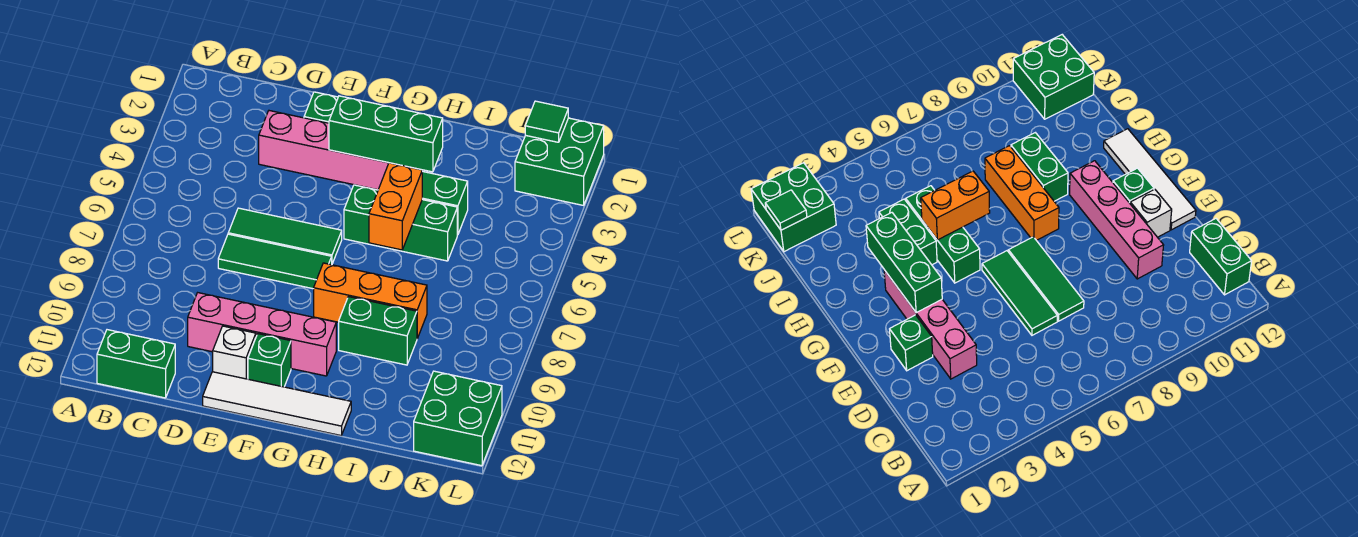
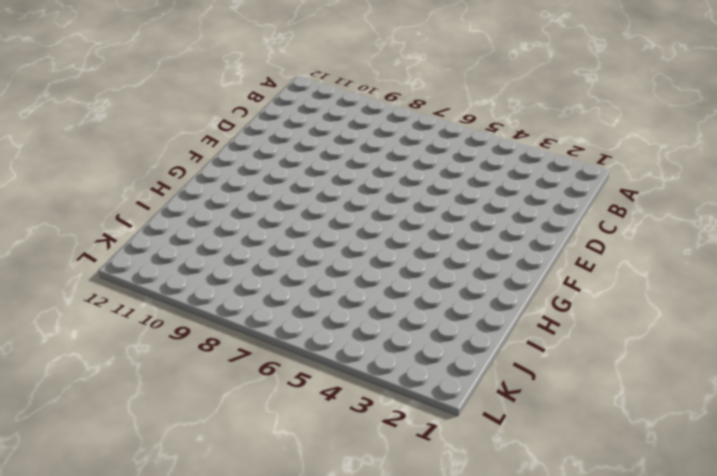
none -> green 1x2 brick [97,330,175,398]
none -> pink 1x4 brick [259,111,407,190]
none -> green 1x3 tile [228,208,342,264]

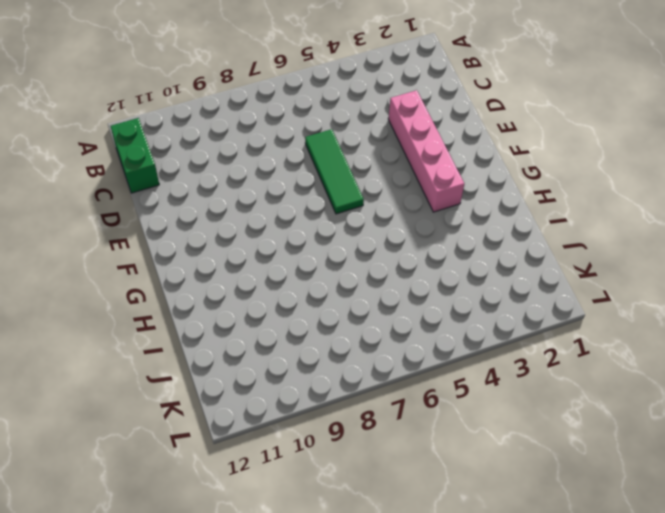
none -> green 1x3 tile [218,234,332,289]
none -> pink 1x4 brick [188,293,336,376]
none -> green 1x1 brick [304,92,338,123]

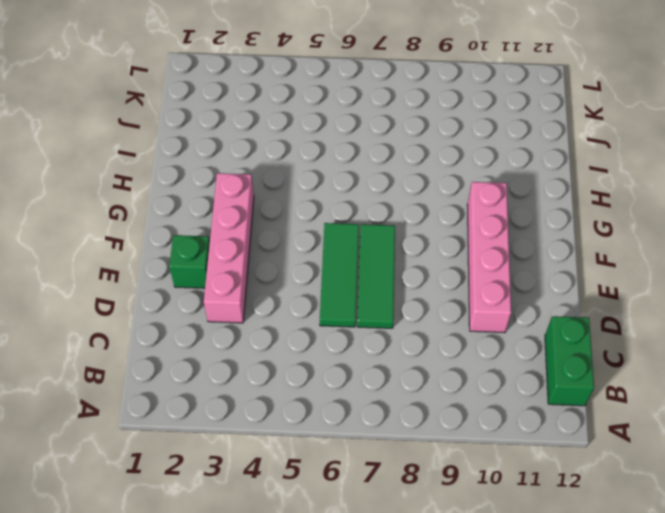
none -> white 1x1 brick [213,326,256,379]
none -> white 1x4 tile [203,372,351,435]
none -> green 1x1 brick [248,334,291,387]

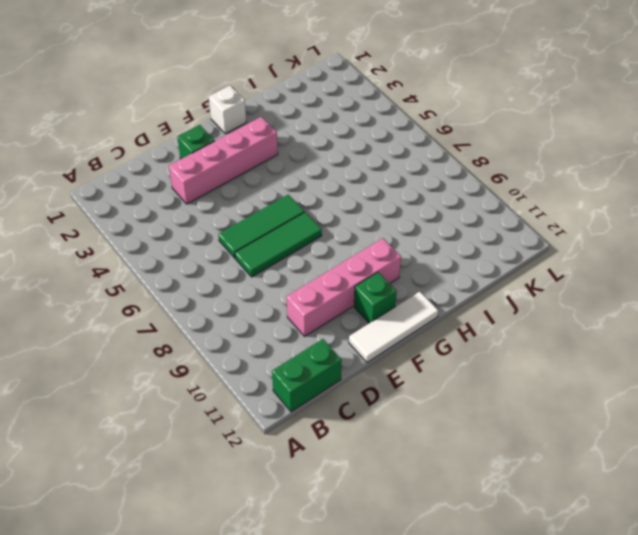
white 1x3 tile [349,292,438,362] -> white 1x4 tile [203,372,351,435]
white 1x1 brick [209,86,246,134] -> white 1x1 brick moved to [213,326,256,379]
none -> green 1x3 brick [344,185,457,261]
none -> orange 1x3 brick [314,263,427,338]
none -> green 1x2 brick [422,171,468,235]

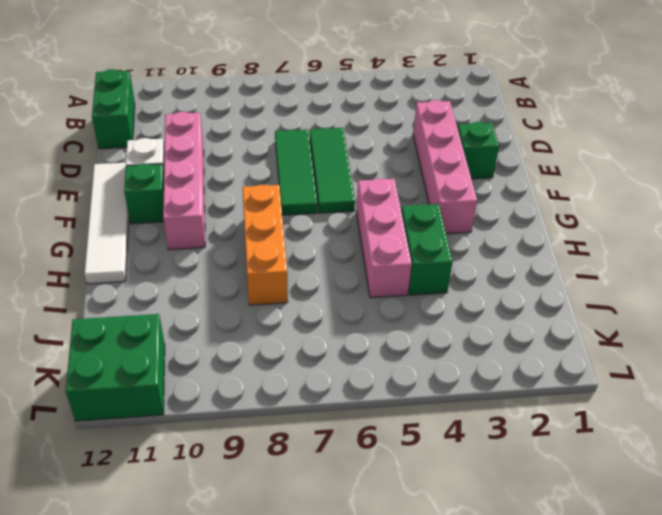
pink 1x3 brick [356,179,412,298] -> green 1x3 brick [344,185,457,261]
none -> green 1x2 brick [339,297,417,365]
none -> green 2x2 brick [515,118,604,205]
none -> green 1x3 brick [329,96,443,172]

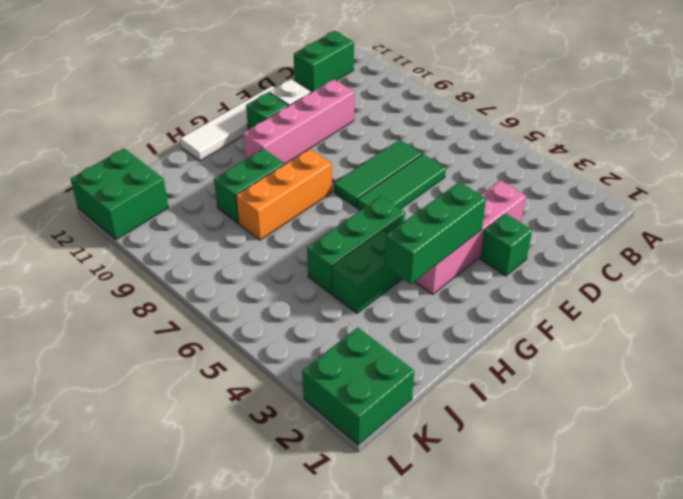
none -> orange 1x2 brick [369,163,422,250]
none -> green 1x1 tile [525,101,568,142]

